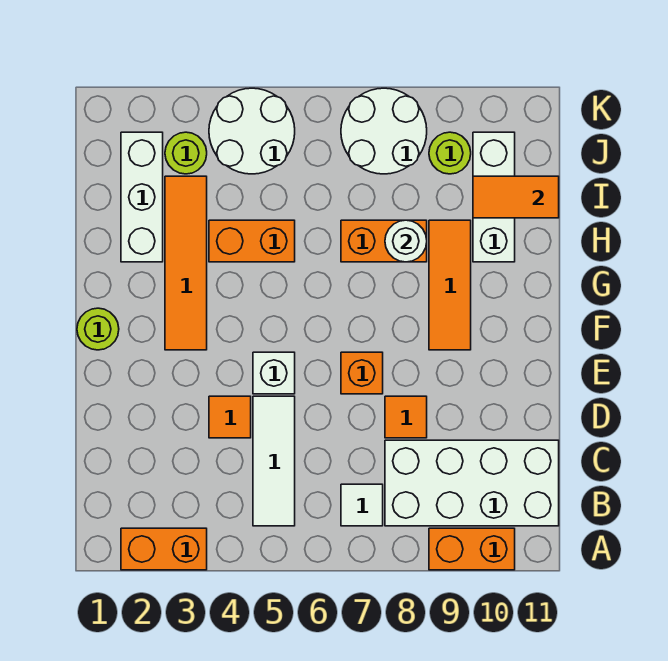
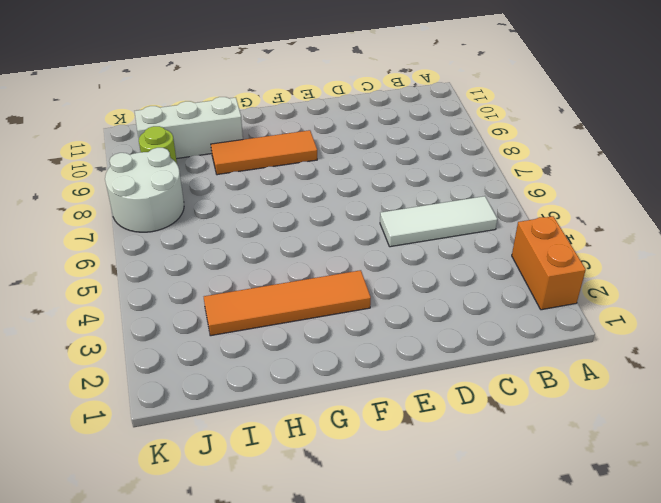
none -> orange 1x2 brick [429,528,515,570]
none -> white 1x1 tile [341,484,383,526]
none -> white 2x4 brick [385,440,559,526]

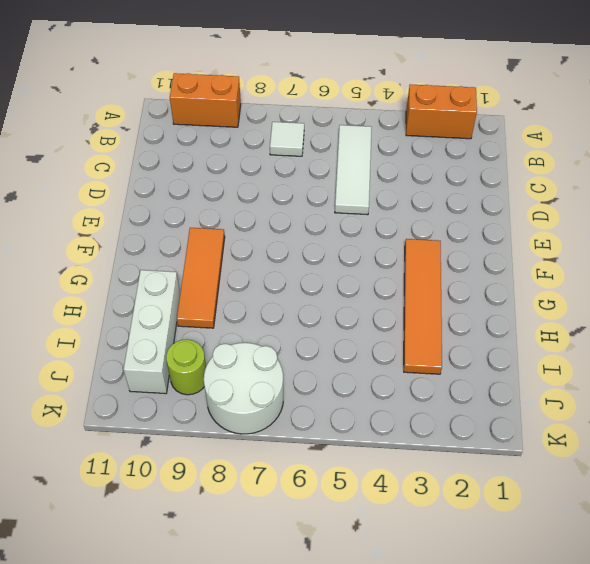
none -> white 2x4 brick [385,440,559,526]
none -> orange 1x1 tile [209,396,251,438]
none -> orange 1x1 tile [385,396,427,438]

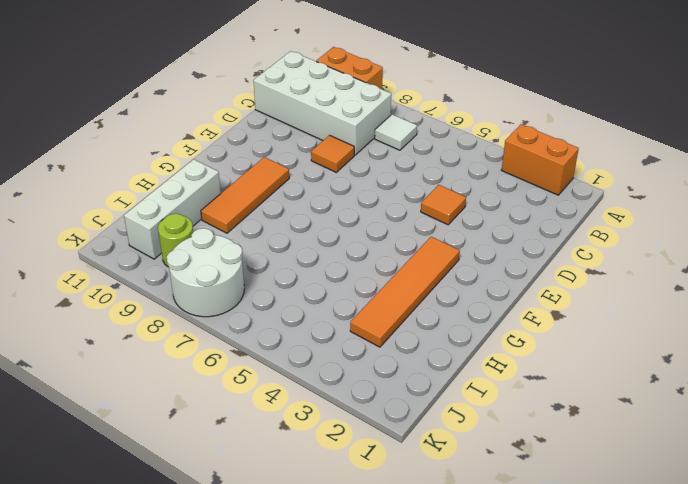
none -> white 1x3 tile [253,396,295,526]
none -> white 1x1 brick [253,352,295,394]
none -> orange 1x1 brick [341,352,383,394]

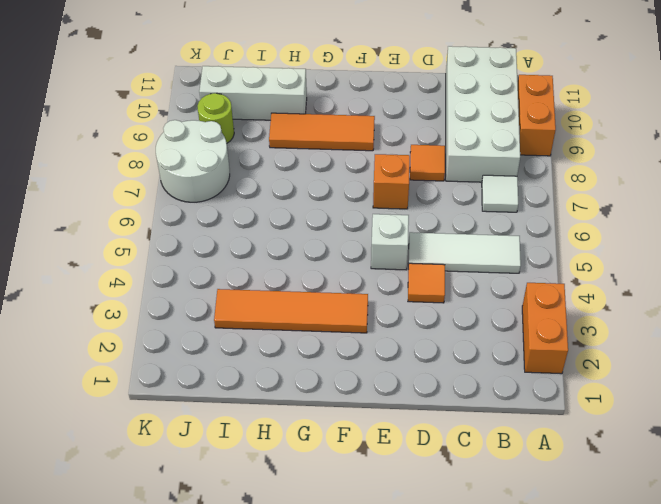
none -> lime 1x1 round brick [77,308,119,350]
none -> white 1x3 brick [121,132,163,262]
none -> orange 1x2 brick [209,220,295,262]

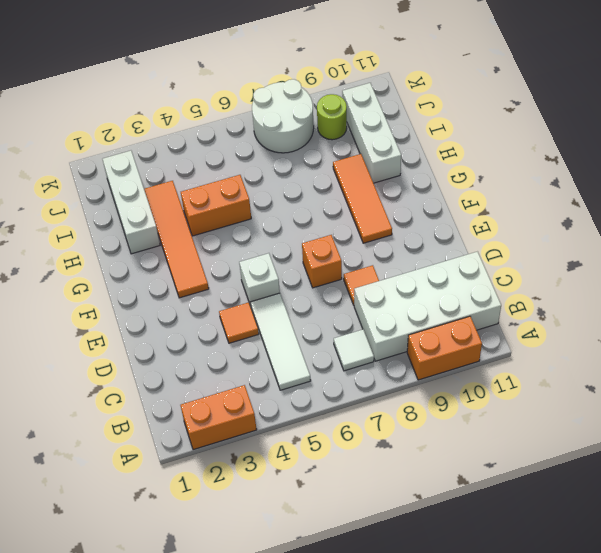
none -> lime 1x1 round brick [77,308,119,350]
none -> orange 1x2 brick [341,220,427,262]
none -> lime 1x1 round brick [165,132,207,174]

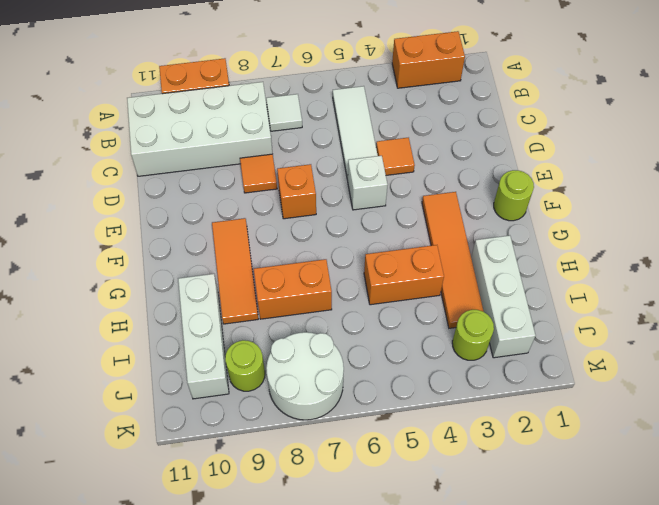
none -> white 2x2 round brick [209,88,295,174]
none -> white 1x1 round brick [385,220,427,262]
none -> orange 1x2 tile [473,176,559,218]

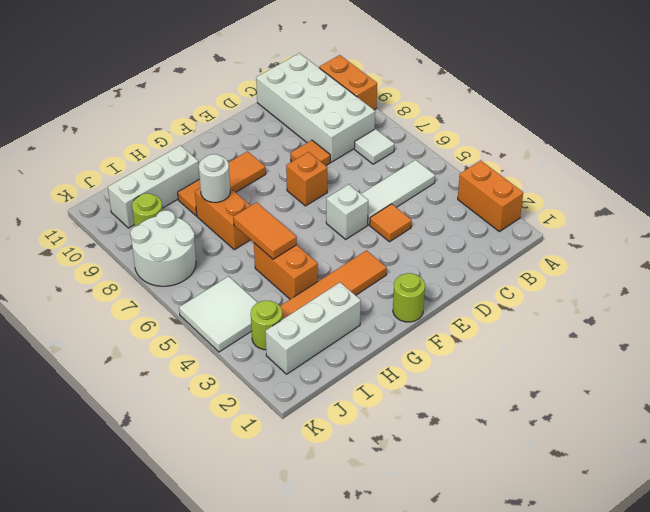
orange 1x2 tile [233,202,297,259] -> orange 1x2 tile moved to [473,176,559,218]
white 2x2 tile [179,276,258,352] -> white 2x2 round brick [209,88,295,174]

